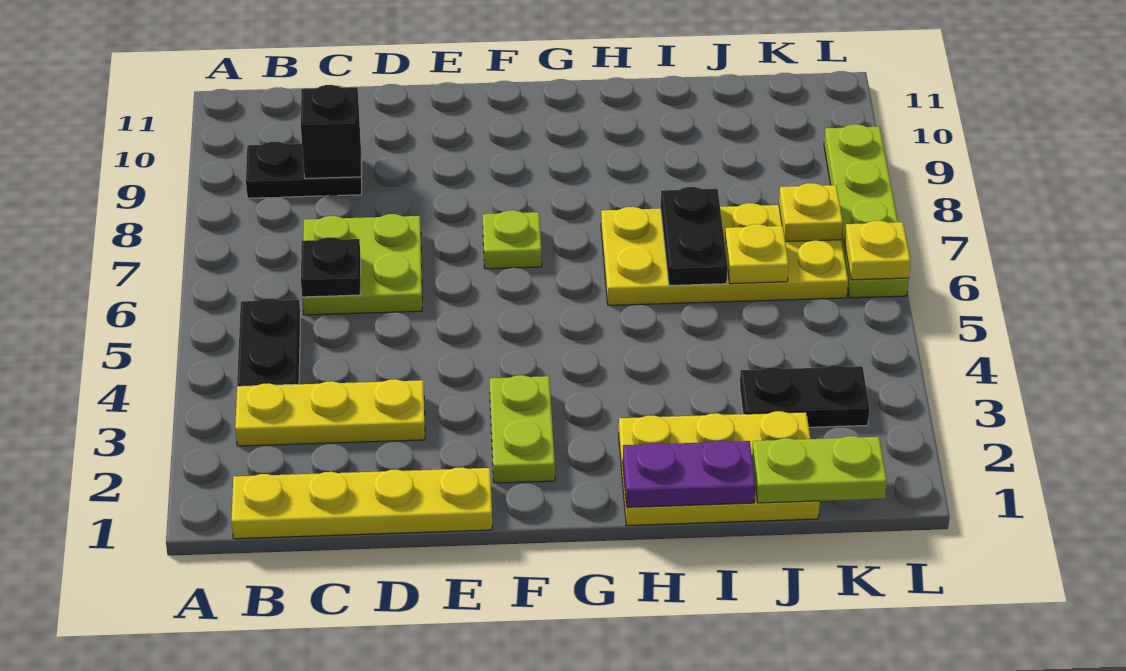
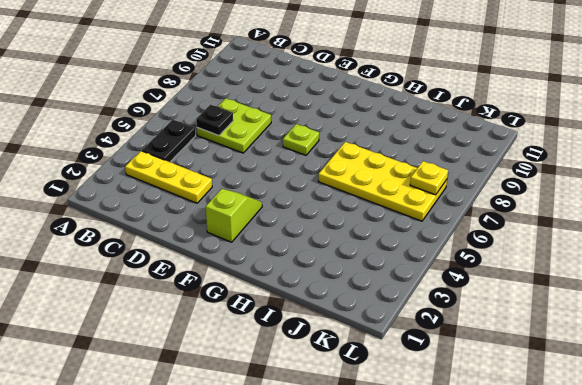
lime 1x2 slope [206,189,262,242] -> lime 1x2 plate [490,375,555,483]
none -> yellow 1x4 plate [231,467,492,539]
none -> black 1x2 plate [246,141,362,198]
none -> yellow 2x3 plate [619,411,820,526]

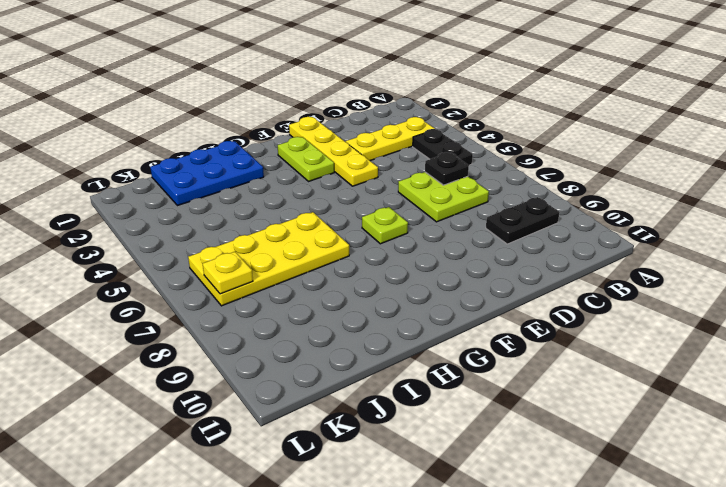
yellow 1x4 plate [289,117,378,186] -> yellow 1x4 plate turned to [231,467,492,539]
blue 2x3 plate [150,141,264,206] -> yellow 2x3 plate [619,411,820,526]
none -> black 1x2 plate [740,365,870,427]
none -> lime 1x4 plate [824,124,909,298]
none -> black 1x1 brick [301,85,361,179]

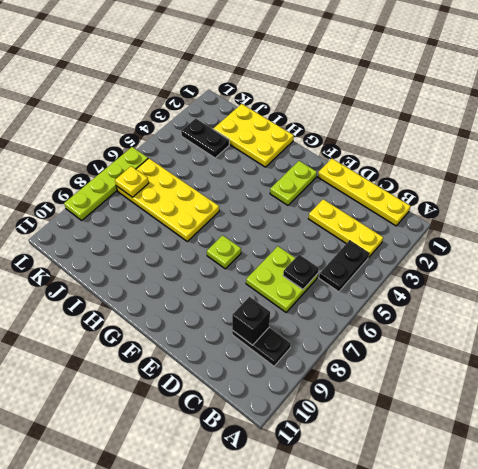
none -> purple 1x2 plate [623,440,755,507]
none -> black 1x2 plate [661,187,728,286]
none -> lime 1x2 plate [752,436,887,503]

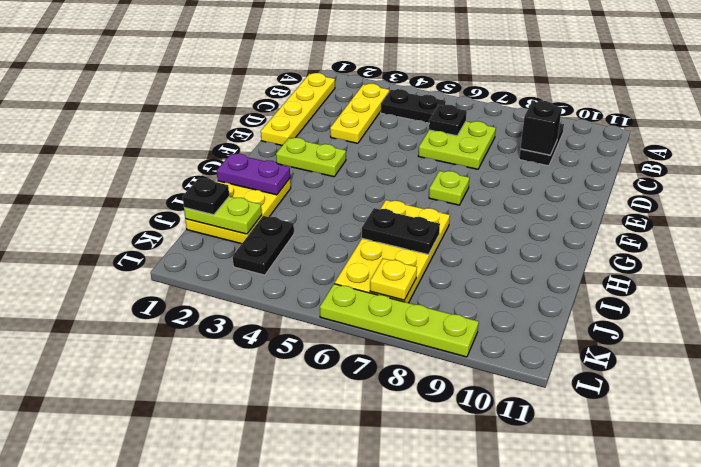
purple 1x2 plate [217,154,290,195] -> purple 1x2 plate turned to [623,440,755,507]
lime 1x2 plate [184,197,262,234] -> lime 1x2 plate turned to [752,436,887,503]
black 1x1 plate [183,178,229,215] -> none
none -> yellow 1x1 plate [725,224,789,284]
none -> yellow 1x1 plate [845,221,910,280]

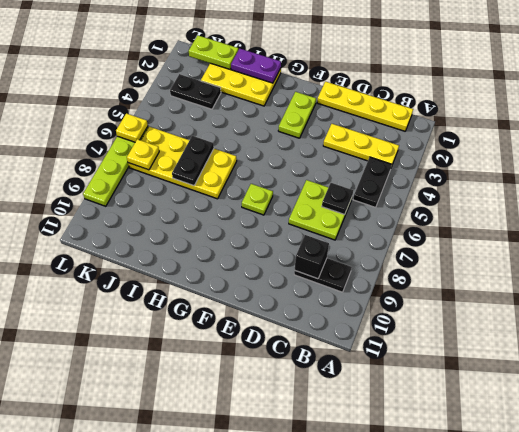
none -> yellow 1x1 plate [725,224,789,284]

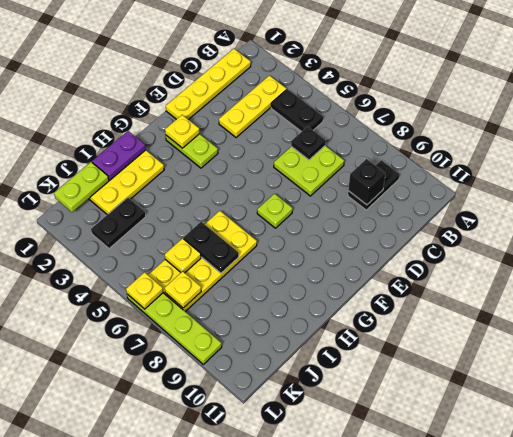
yellow 1x1 plate [165,115,199,148] -> none

